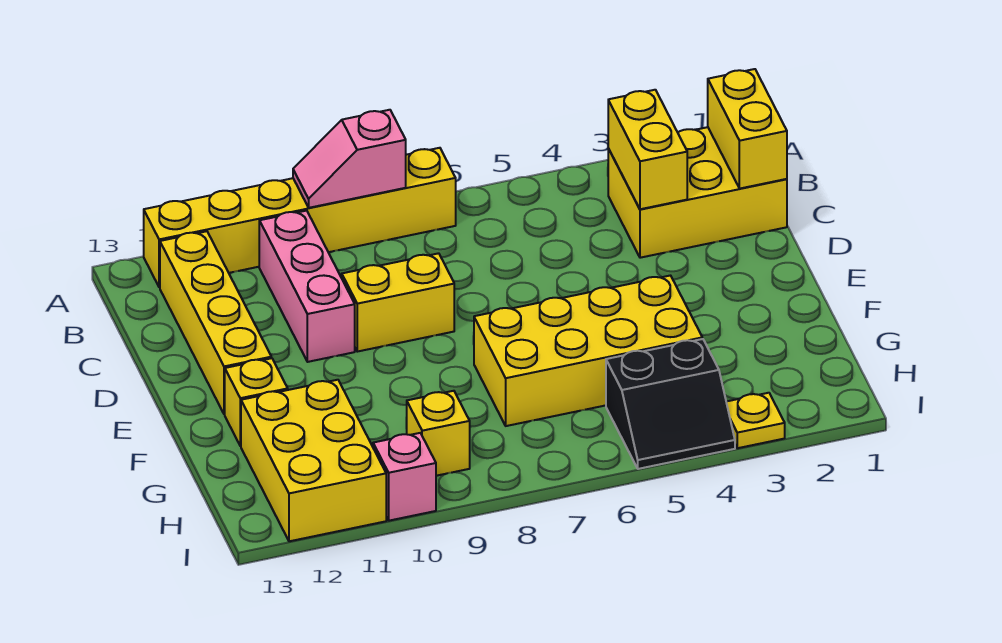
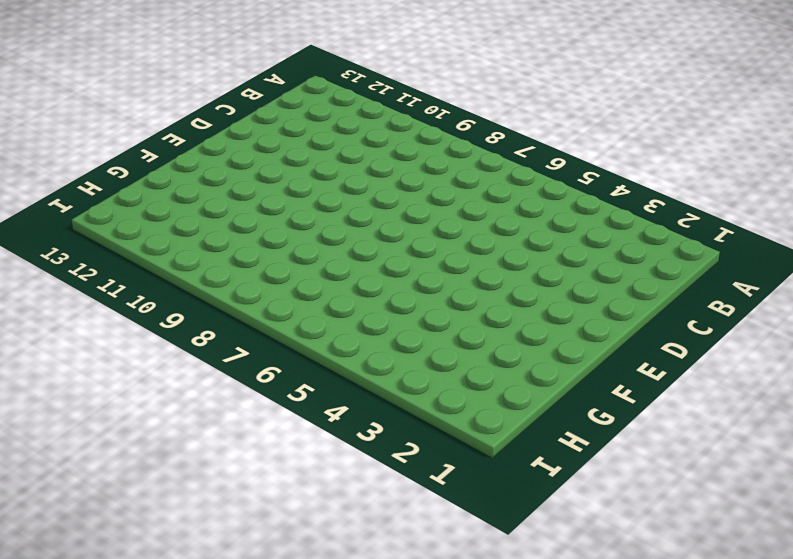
none -> yellow 1x6 brick [144,148,456,287]
none -> yellow 2x3 brick [608,127,787,258]
none -> pink 1x3 brick [259,211,355,362]

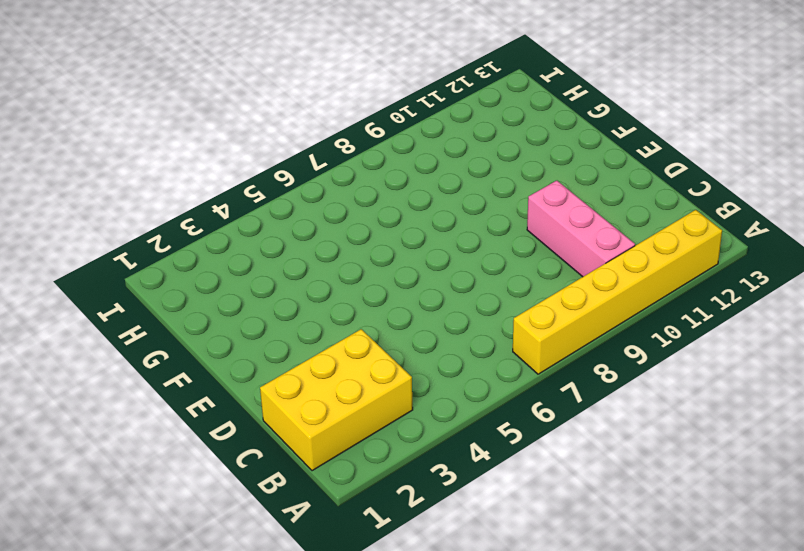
none -> yellow 1x4 brick [160,231,271,414]
none -> yellow 1x2 brick [342,253,454,352]
none -> yellow 2x4 brick [474,276,702,426]

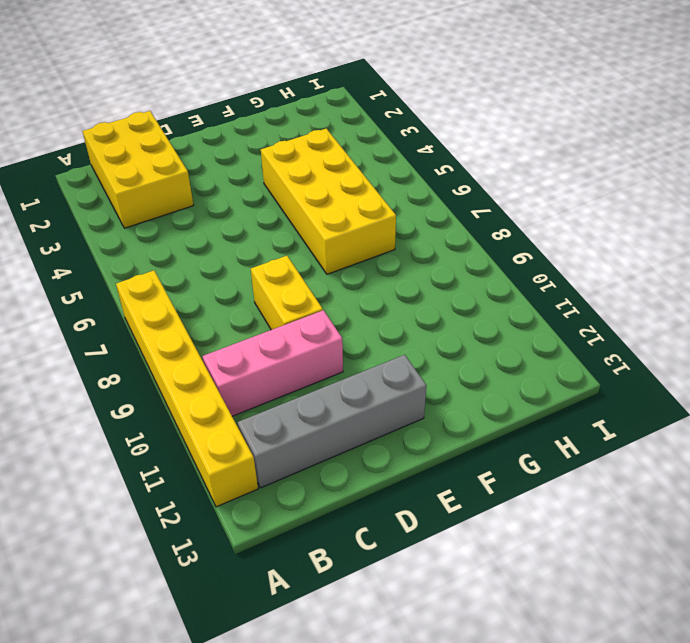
grey 1x4 brick [238,355,426,488] -> yellow 1x4 brick [160,231,271,414]
none -> yellow 1x1 brick [225,358,288,446]
none -> yellow 2x3 brick [241,380,386,541]
none -> black 2x2 slope [606,339,735,469]

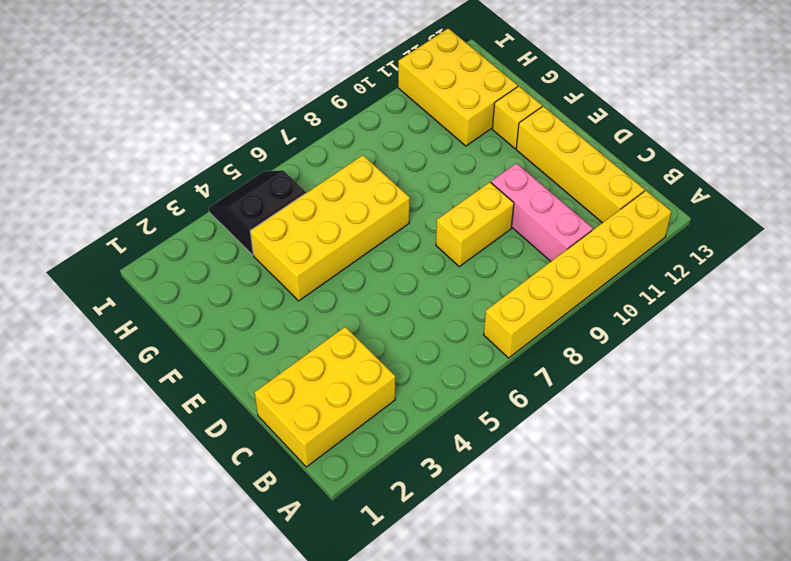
none -> yellow 1x1 brick [406,391,470,476]
none -> yellow 1x1 plate [726,393,785,448]
none -> pink 1x1 brick [373,433,436,521]

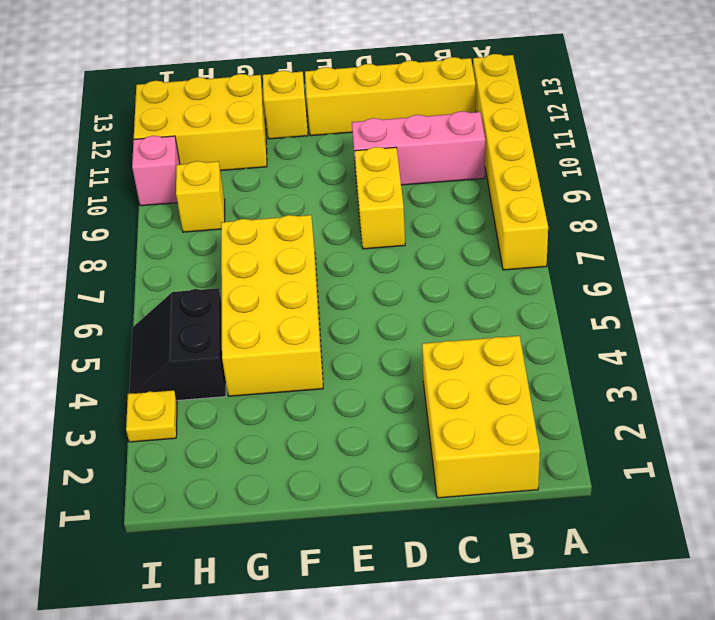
none -> pink 1x2 slope [293,110,406,208]
none -> yellow 1x2 brick [708,69,787,188]
none -> yellow 1x2 brick [608,90,687,209]

